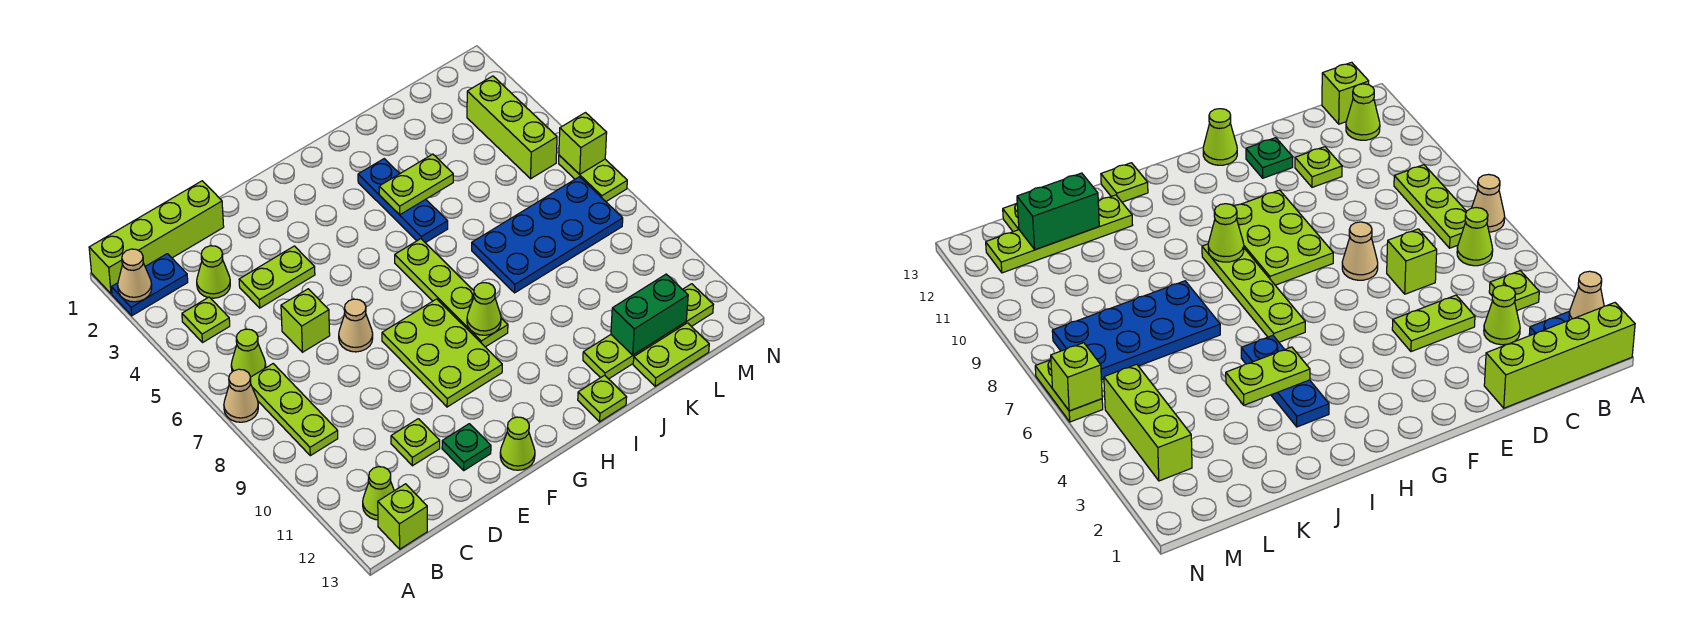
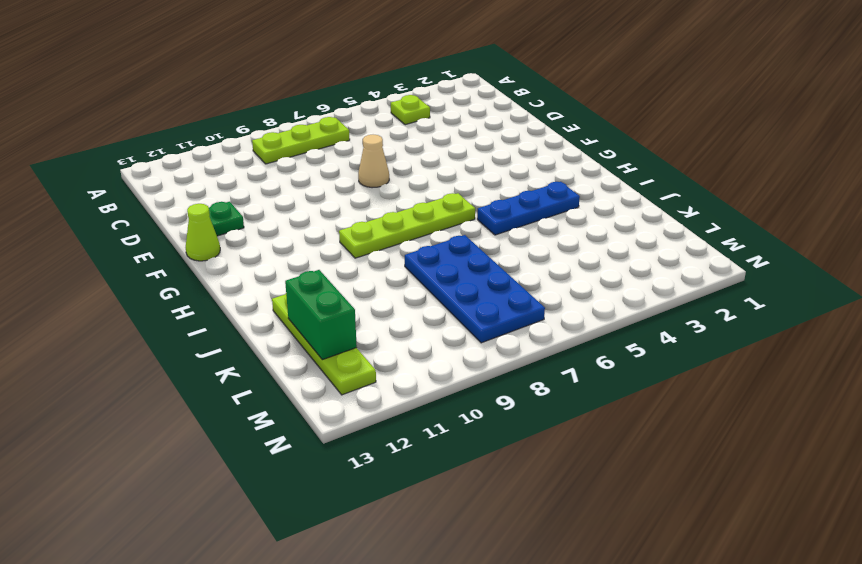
none -> lime 1x4 brick [89,181,224,294]
none -> blue 1x2 plate [111,254,188,316]
none -> tan 1x1 cone [224,369,258,422]

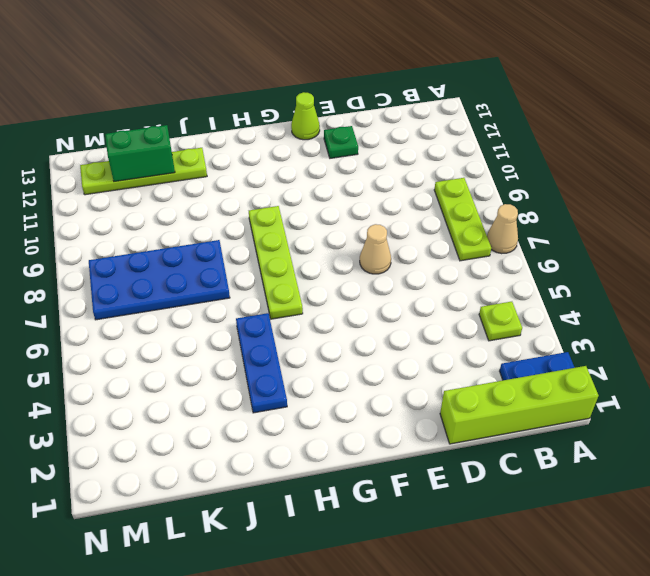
none -> lime 1x1 cone [231,329,266,377]
none -> lime 1x1 cone [363,467,394,520]
none -> lime 1x1 brick [378,484,427,549]

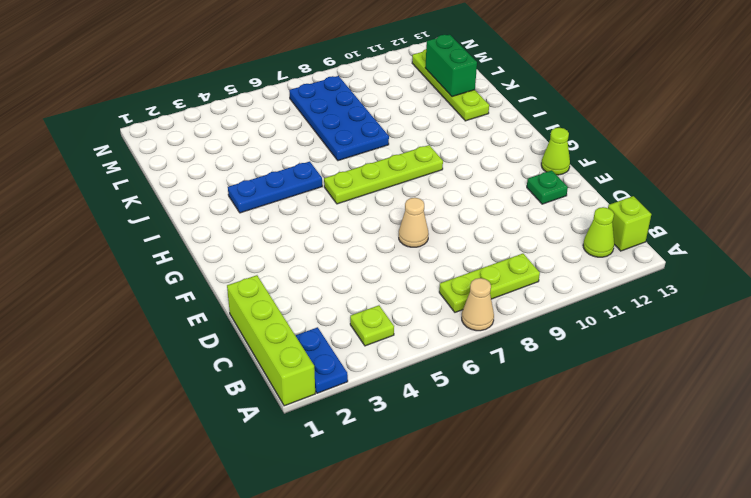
none -> lime 1x1 cone [231,329,266,377]
none -> lime 1x1 cone [197,246,230,298]
none -> lime 1x2 plate [239,246,315,308]

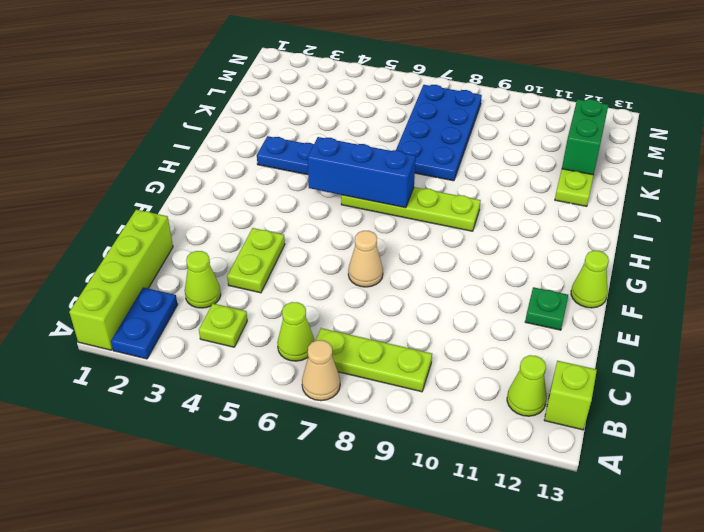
blue 1x3 brick [307,137,416,208] -> none
none -> lime 1x1 brick [281,289,330,352]
none -> lime 1x1 plate [391,419,440,466]
none -> lime 2x3 plate [382,299,502,407]

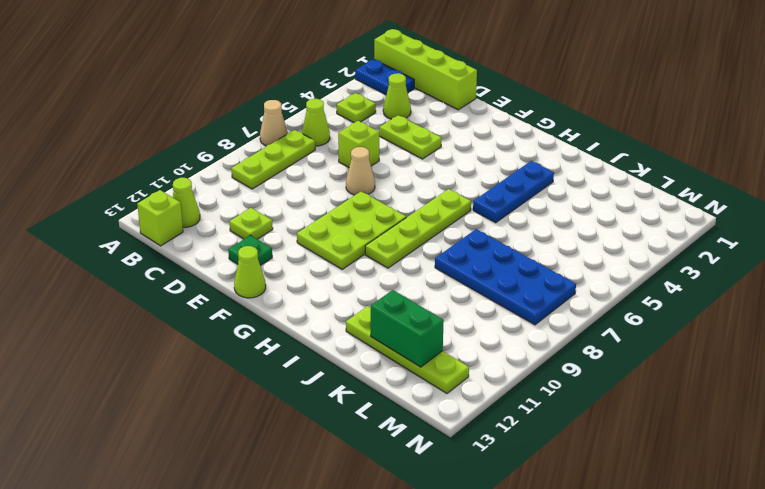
none -> lime 1x1 plate [578,375,627,422]
none -> lime 1x2 plate [633,323,709,386]
none -> lime 1x3 brick [467,76,557,179]

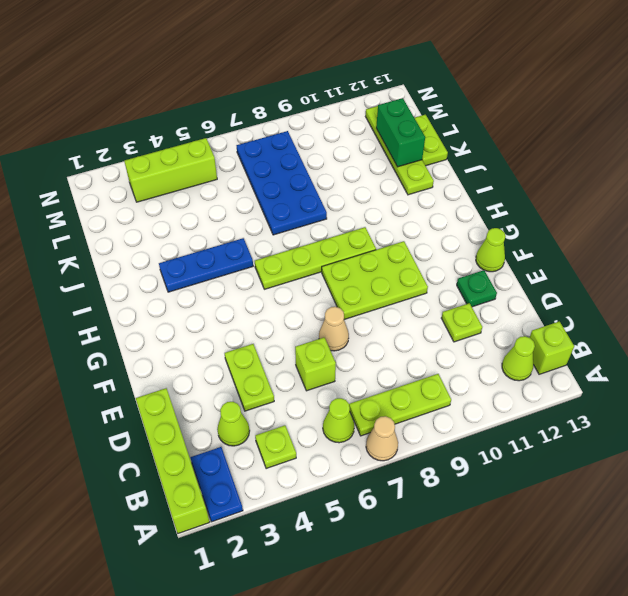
none -> lime 1x1 plate [578,375,627,422]
none -> lime 1x2 plate [559,155,627,201]
none -> tan 1x1 cone [118,249,152,302]

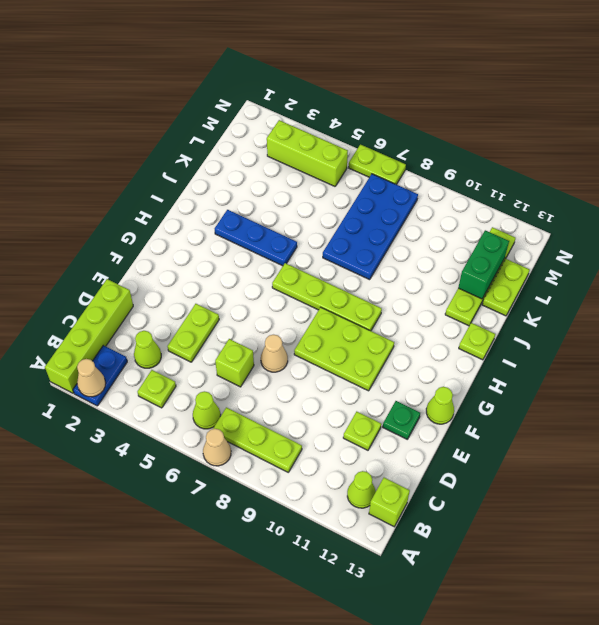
none -> lime 1x1 cone [467,283,501,335]
none -> lime 1x2 plate [379,154,453,215]
none -> lime 1x1 brick [559,113,607,174]

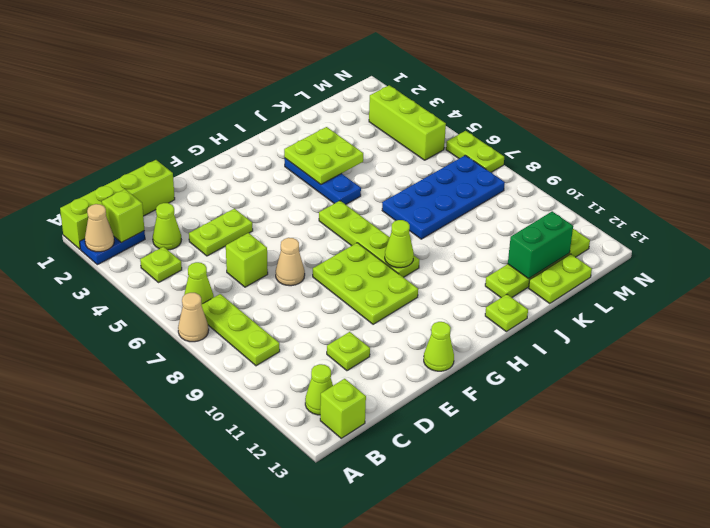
lime 1x1 brick [102,189,144,243] -> lime 1x1 brick moved to [559,113,607,174]
lime 2x2 plate [284,127,363,184] -> lime 1x2 plate [379,154,453,215]
none -> green 1x1 plate [442,424,491,470]

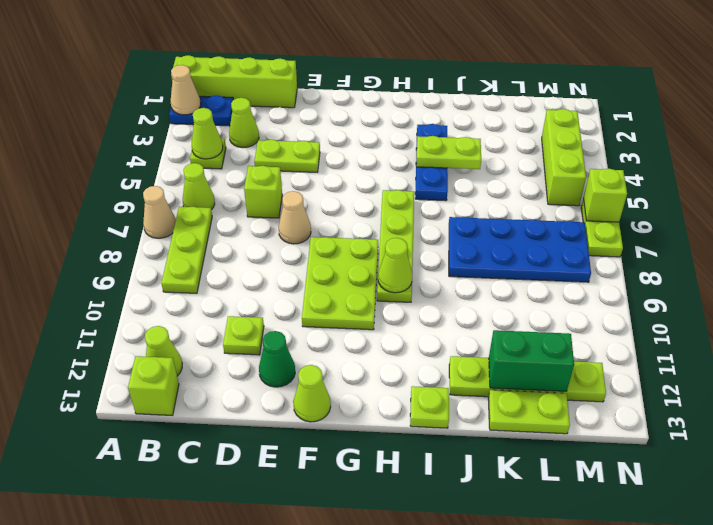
lime 1x1 cone [192,108,223,159] -> none
green 1x1 cone [259,331,295,387] -> green 1x1 plate [442,424,491,470]

